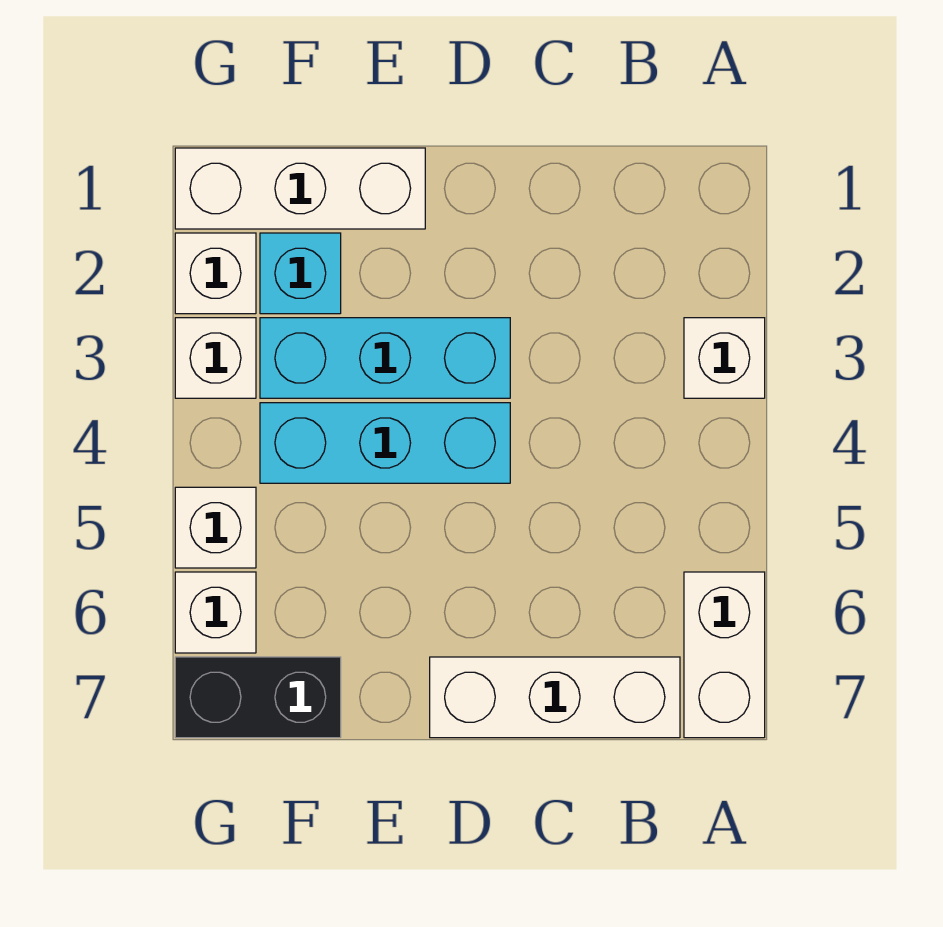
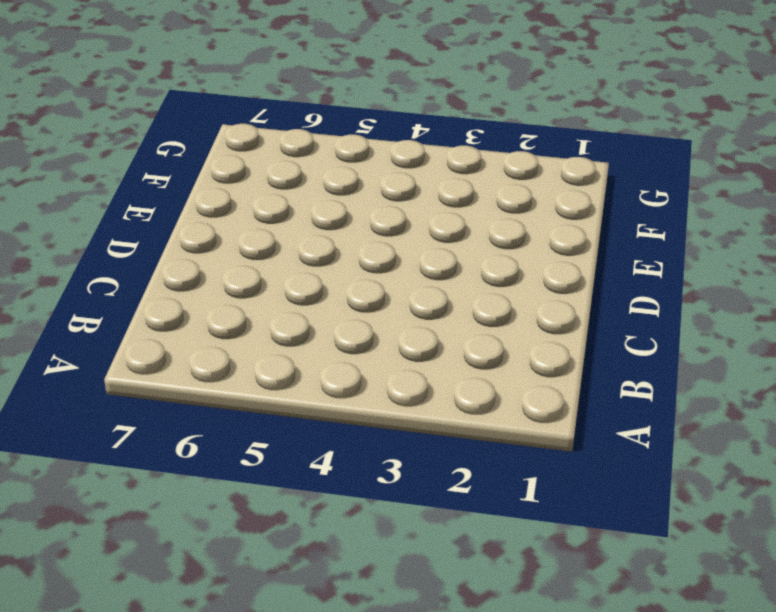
none -> white 1x1 brick [684,318,765,398]
none -> white 1x2 brick [684,572,765,738]
none -> white 1x3 brick [430,657,680,738]

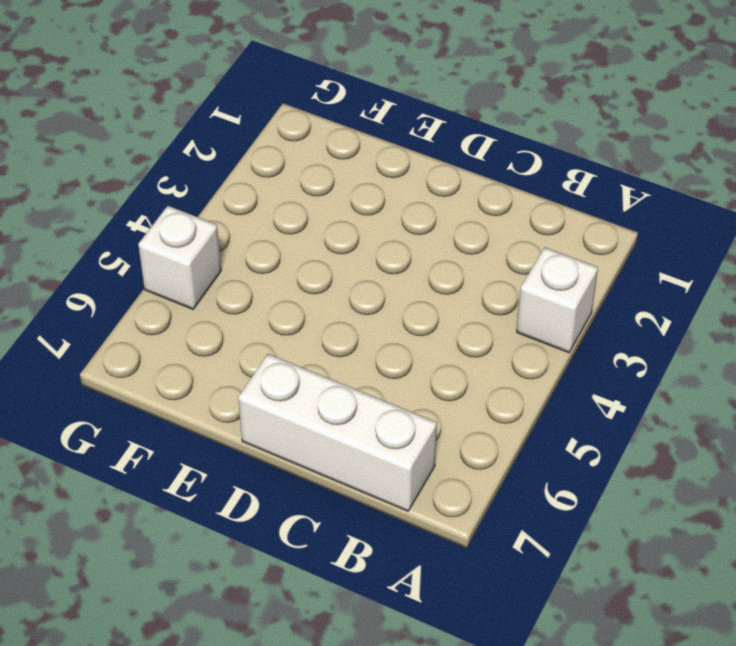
none -> white 1x2 brick [684,572,765,738]
none -> cyan 1x3 brick [260,318,510,398]
none -> cyan 1x3 brick [260,403,510,483]

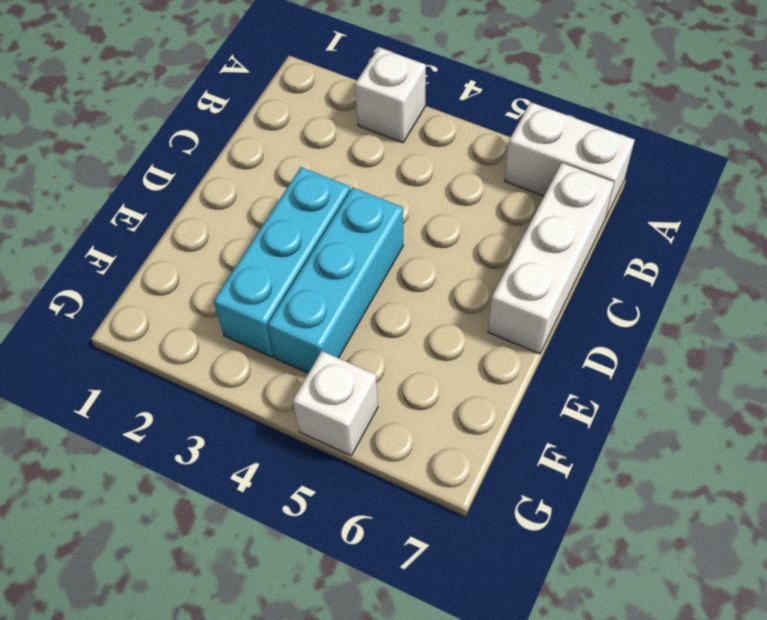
none -> white 1x3 brick [175,148,425,229]
none -> cyan 1x1 brick [260,233,341,314]
none -> black 1x2 brick [175,657,341,738]

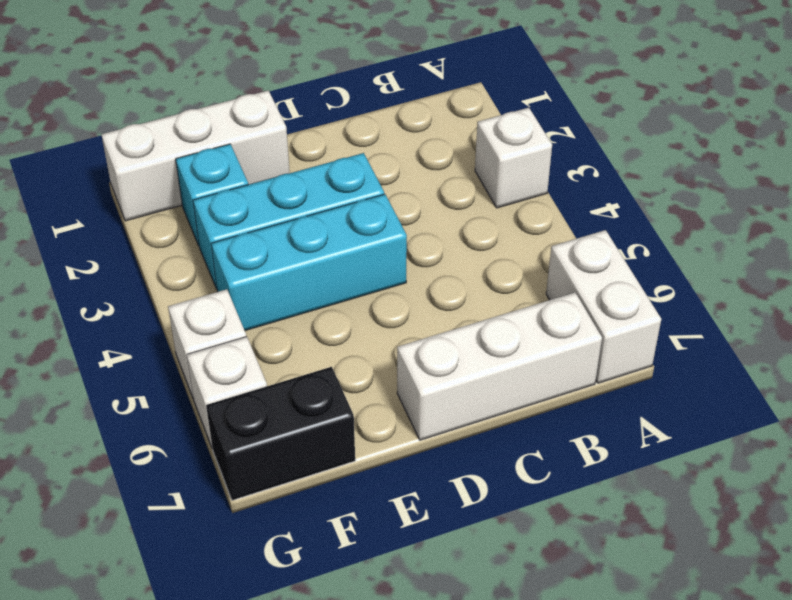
none -> white 1x1 brick [175,233,256,314]
none -> white 1x1 brick [175,318,256,398]

